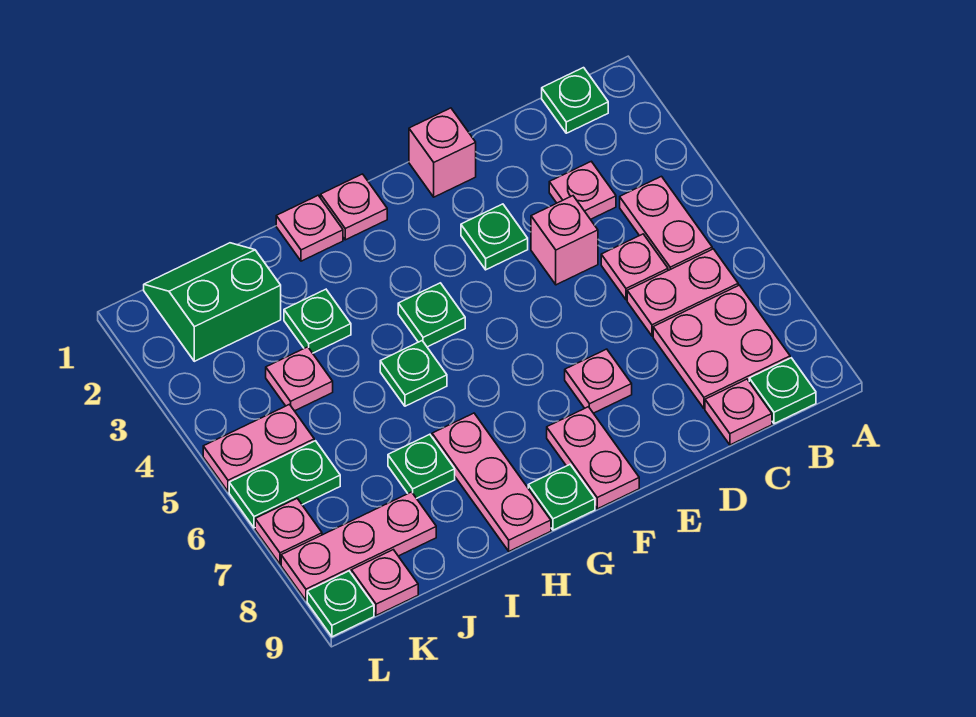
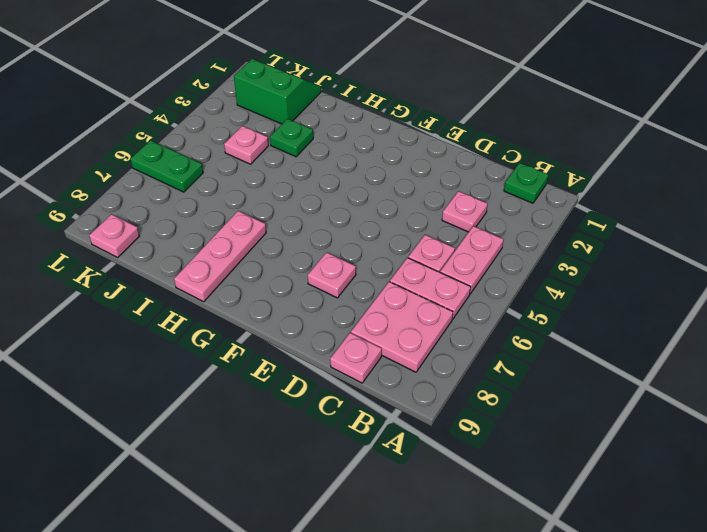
none -> green 1x1 plate [749,358,816,424]
none -> pink 1x1 brick [531,196,598,285]
none -> pink 1x1 brick [409,108,476,197]

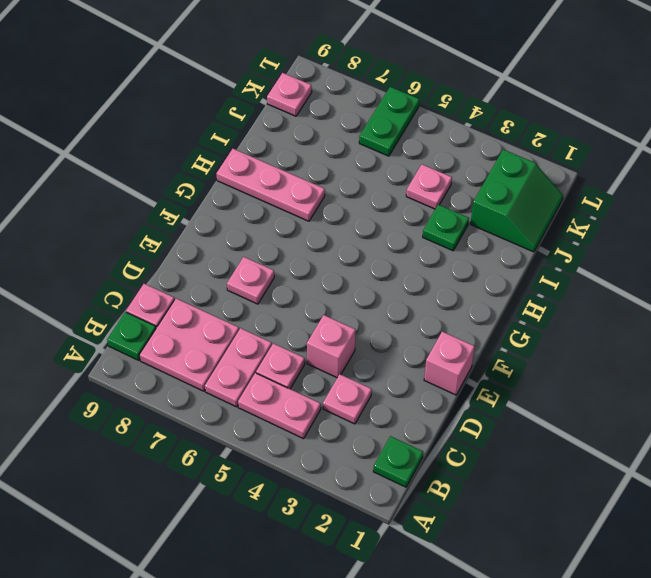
none -> green 1x1 plate [461,204,528,270]
none -> pink 1x2 plate [547,407,639,509]
none -> pink 1x1 plate [321,174,387,240]

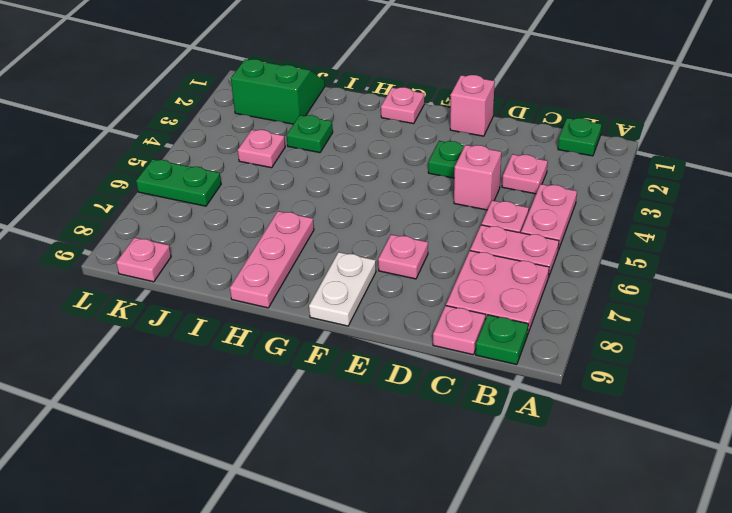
white 1x2 plate [309,252,376,326] -> pink 1x2 plate [547,407,639,509]
none -> green 1x1 plate [398,283,465,347]
none -> green 1x1 plate [528,465,595,530]
none -> pink 1x1 plate [276,195,343,261]

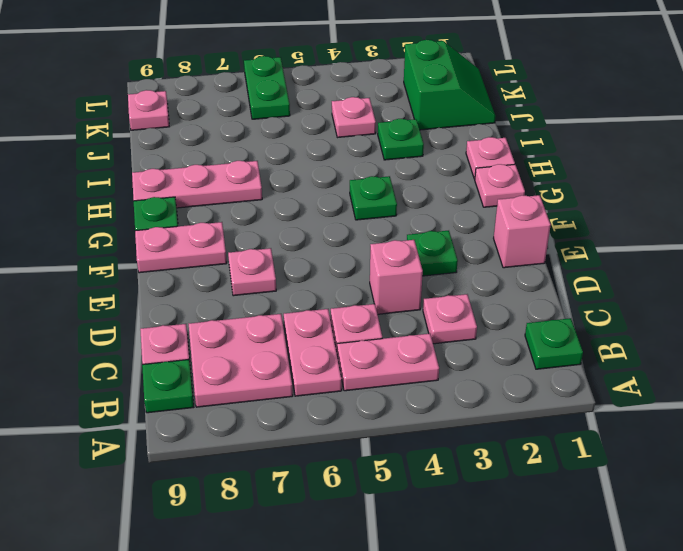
none -> green 1x1 plate [380,341,447,406]
none -> green 1x1 plate [388,434,455,498]
none -> pink 1x3 plate [281,492,436,600]

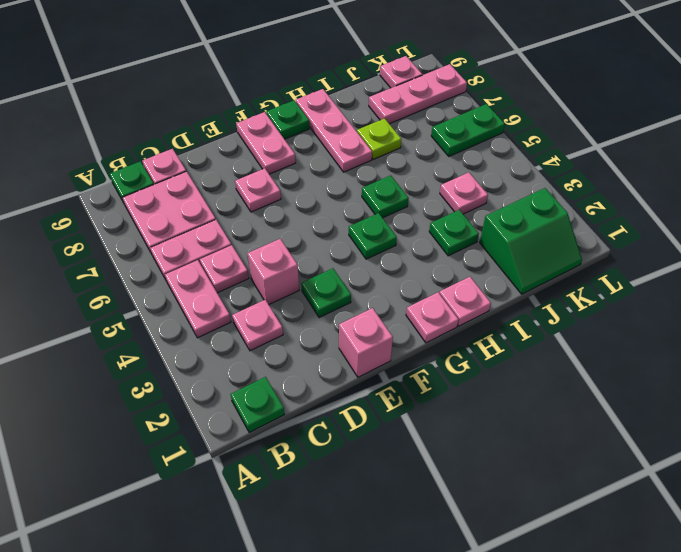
lime 1x1 plate [357,119,401,160] -> green 1x1 plate [388,434,455,498]
none -> pink 1x2 plate [203,405,314,492]
none -> pink 1x1 plate [255,499,322,564]
none -> green 1x1 plate [307,571,374,637]

